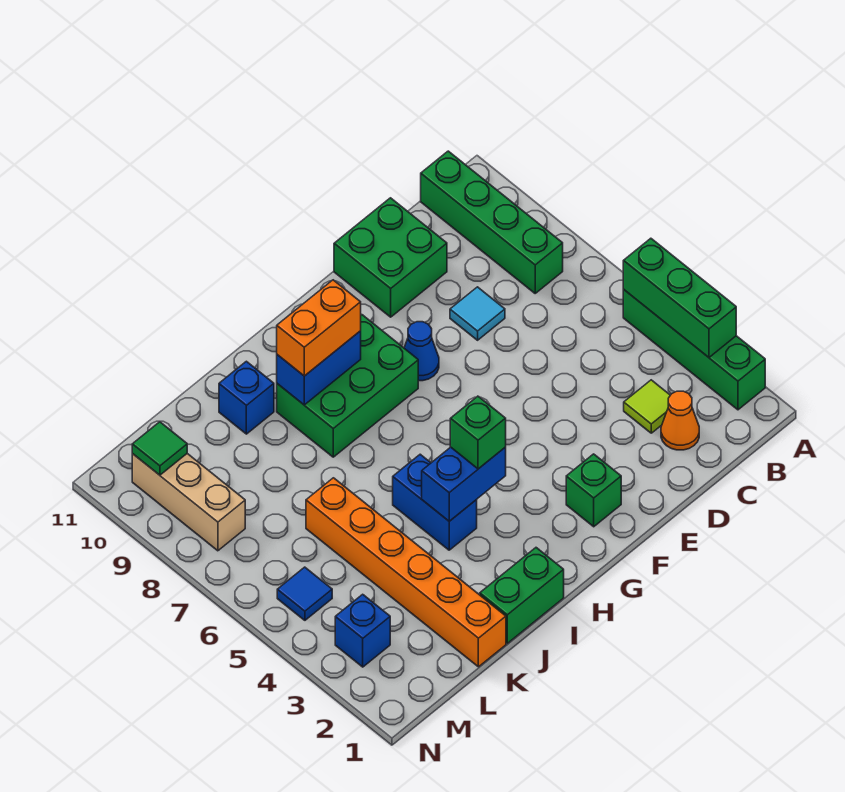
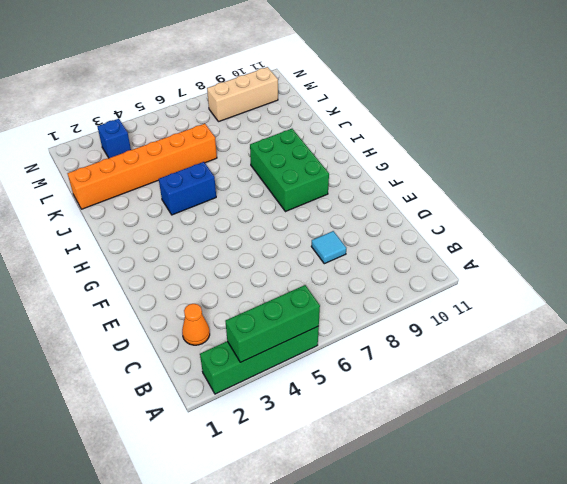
none -> green 1x4 brick [421,151,563,293]
none -> lime 1x1 tile [624,380,670,433]
none -> green 2x2 brick [334,198,447,317]

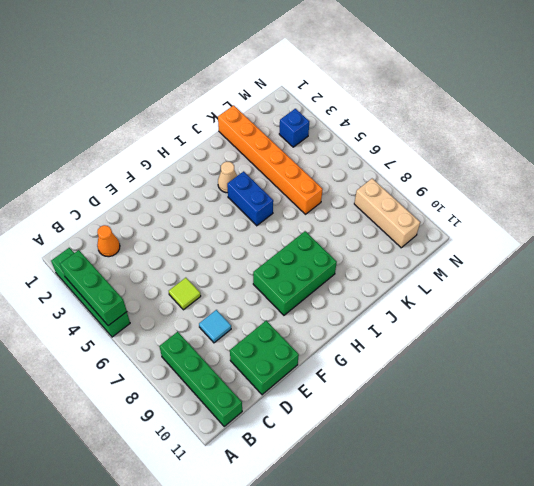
lime 1x1 tile [169,278,201,310] -> lime 1x1 tile moved to [624,380,670,433]
tan 1x1 cone [218,162,237,193] -> none
none -> green 1x1 brick [566,454,621,527]
none -> blue 1x1 cone [404,322,439,381]
none -> green 1x2 brick [480,548,564,643]

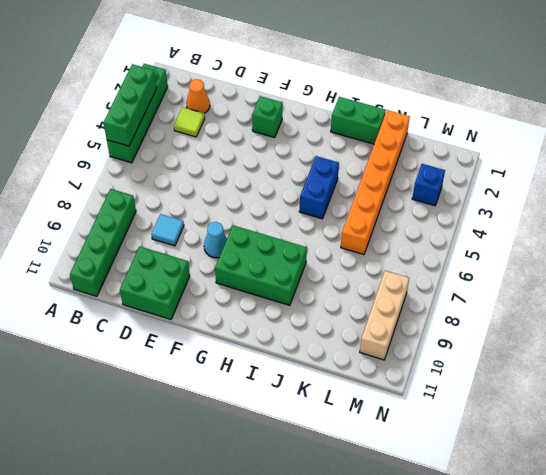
cyan 1x1 cone [204,222,227,258] -> blue 1x1 cone [404,322,439,381]
none -> blue 1x1 brick [219,361,274,434]
none -> blue 1x1 tile [277,567,332,620]
none -> blue 1x2 brick [422,447,506,521]

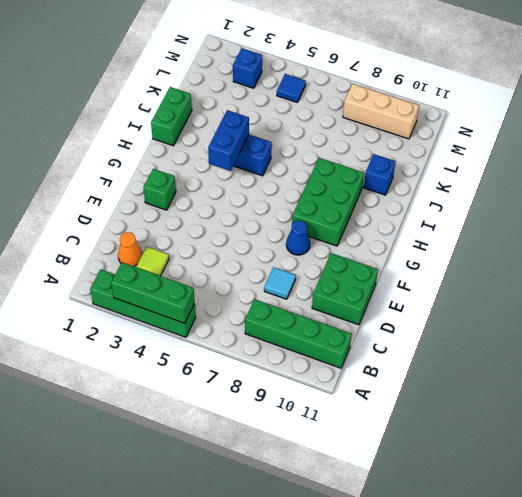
none -> orange 1x6 brick [306,478,506,667]
none -> blue 1x2 brick [277,331,361,405]
none -> green 1x1 tile [132,422,187,475]

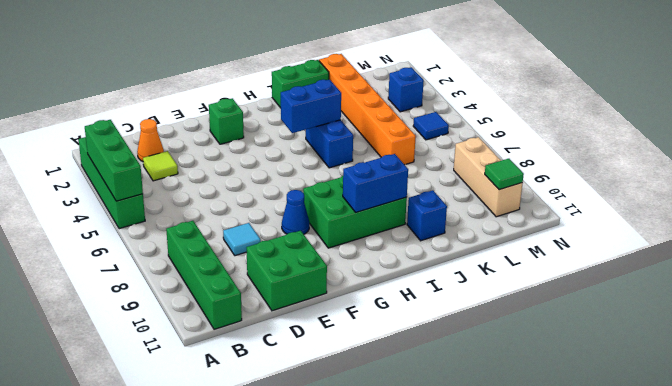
none -> green 1x1 brick [450,396,506,469]
none -> orange 1x2 brick [277,280,361,376]

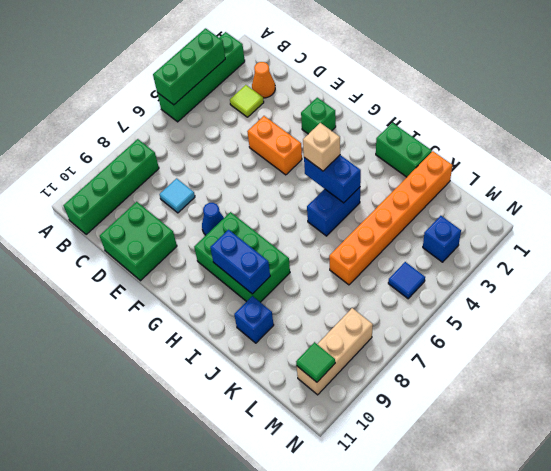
orange 1x2 brick [247,116,302,175] -> orange 1x2 brick moved to [277,280,361,376]
tan 1x1 brick [303,123,340,171] -> green 1x1 brick [450,396,506,469]

